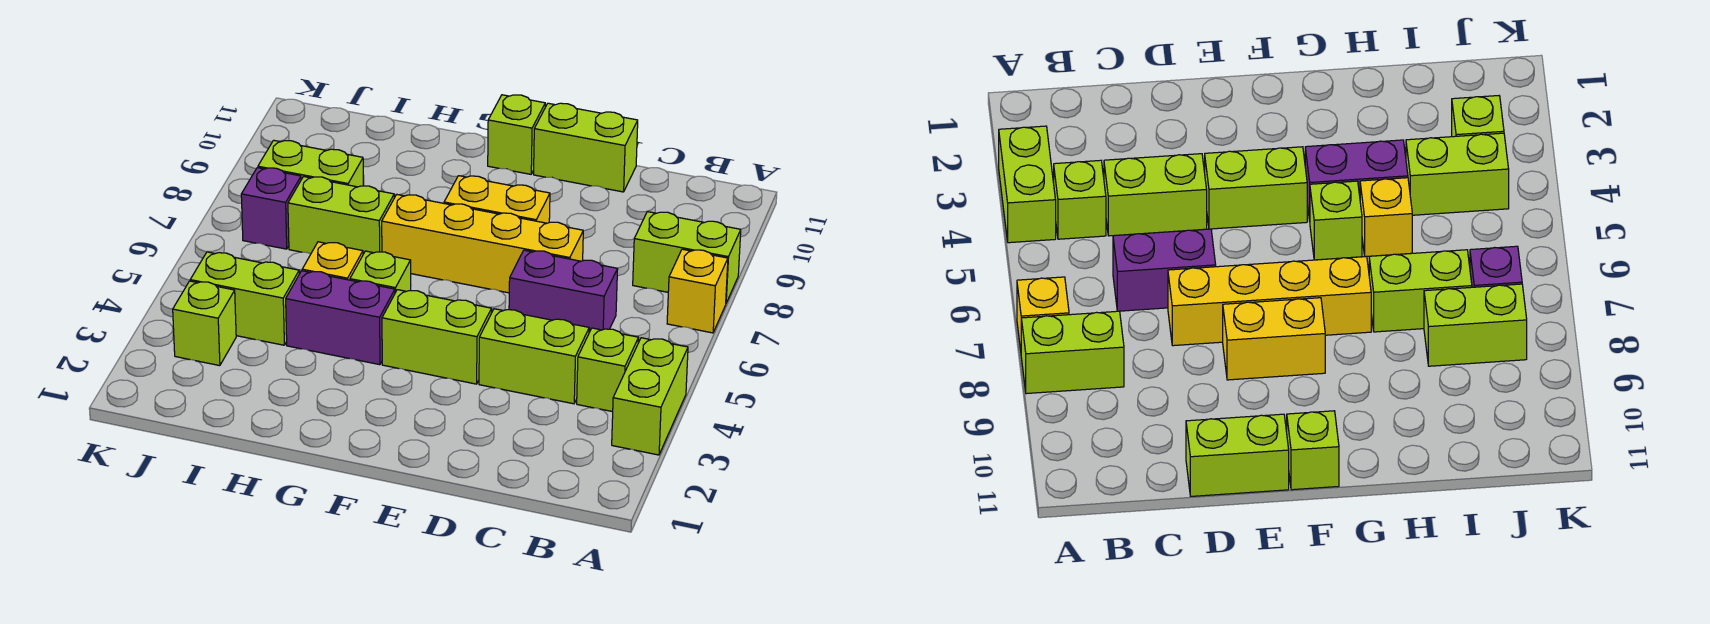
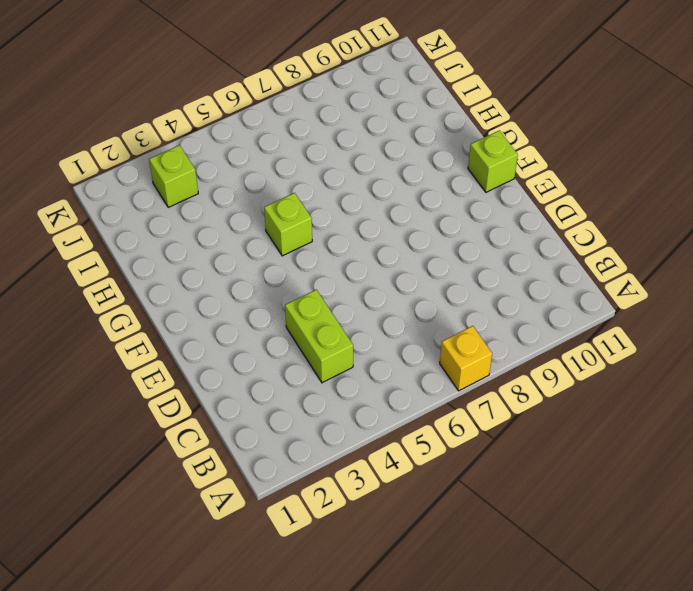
none -> lime 1x2 brick [612,338,688,455]
none -> lime 1x2 brick [633,212,741,303]
none -> lime 1x1 brick [577,328,638,412]

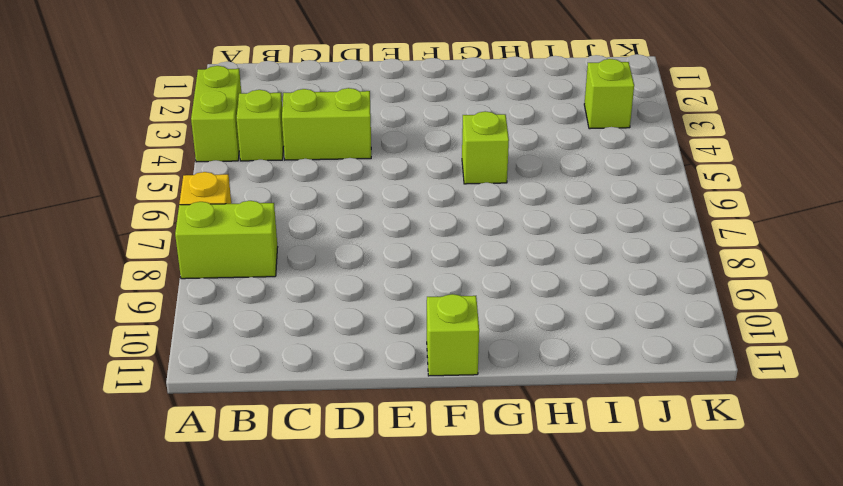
none -> purple 1x2 brick [509,250,618,332]
none -> yellow 1x4 brick [382,194,583,293]
none -> lime 1x2 brick [534,103,638,192]

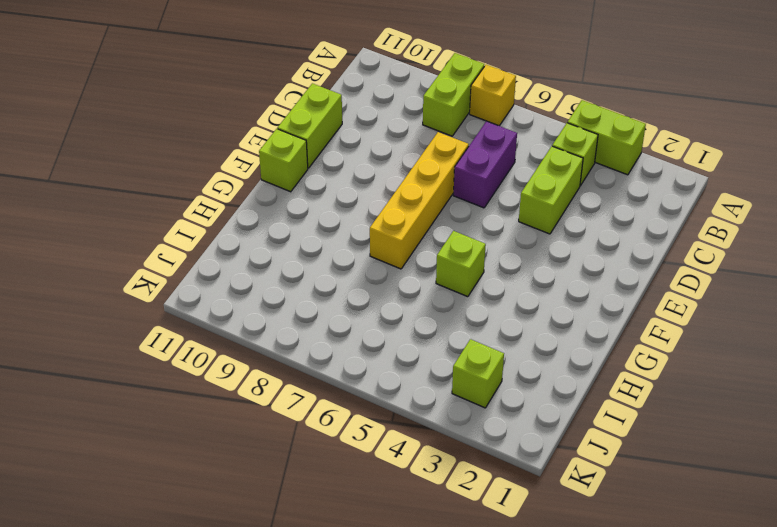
none -> lime 1x2 brick [382,290,492,384]
none -> yellow 1x2 brick [444,176,550,223]
none -> purple 1x2 brick [286,271,395,365]

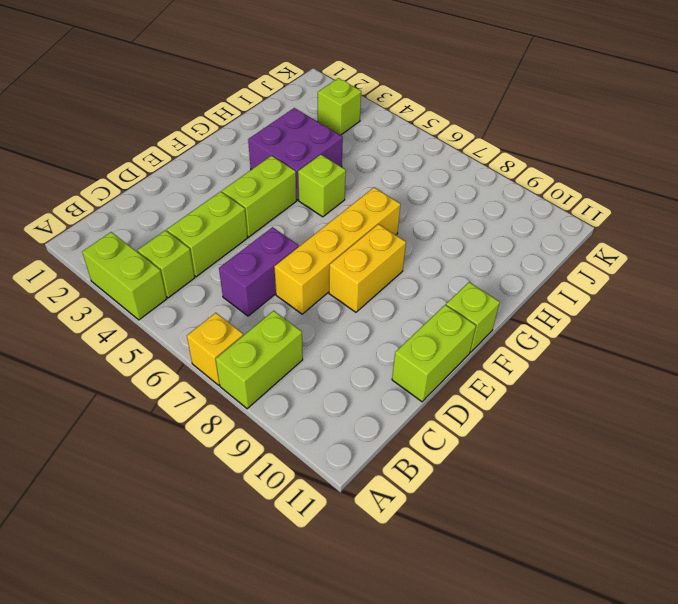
purple 2x2 brick [248,108,343,200] -> purple 1x2 brick [286,271,395,365]
none -> yellow 1x1 brick [302,242,363,280]
none -> lime 1x2 brick [288,177,394,254]
none -> lime 1x2 brick [190,252,299,345]

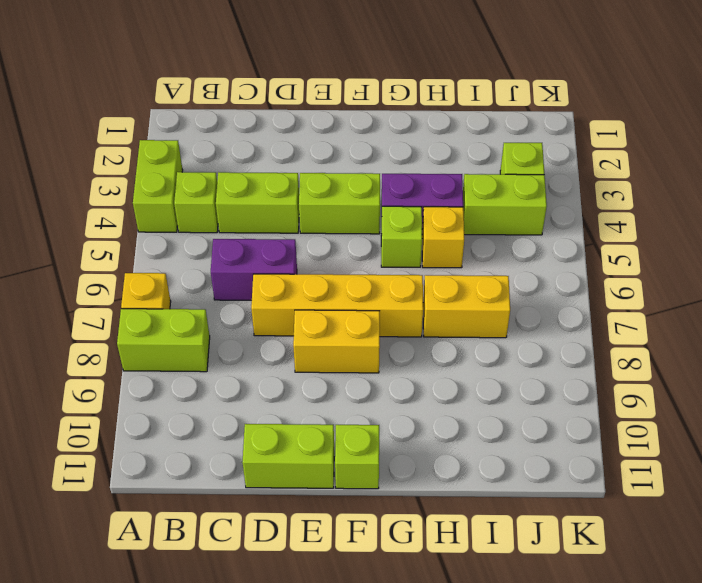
yellow 1x2 brick [423,275,510,338] -> lime 1x2 brick [288,177,394,254]
none -> lime 1x2 brick [258,140,363,187]
none -> purple 1x1 brick [241,168,301,249]

